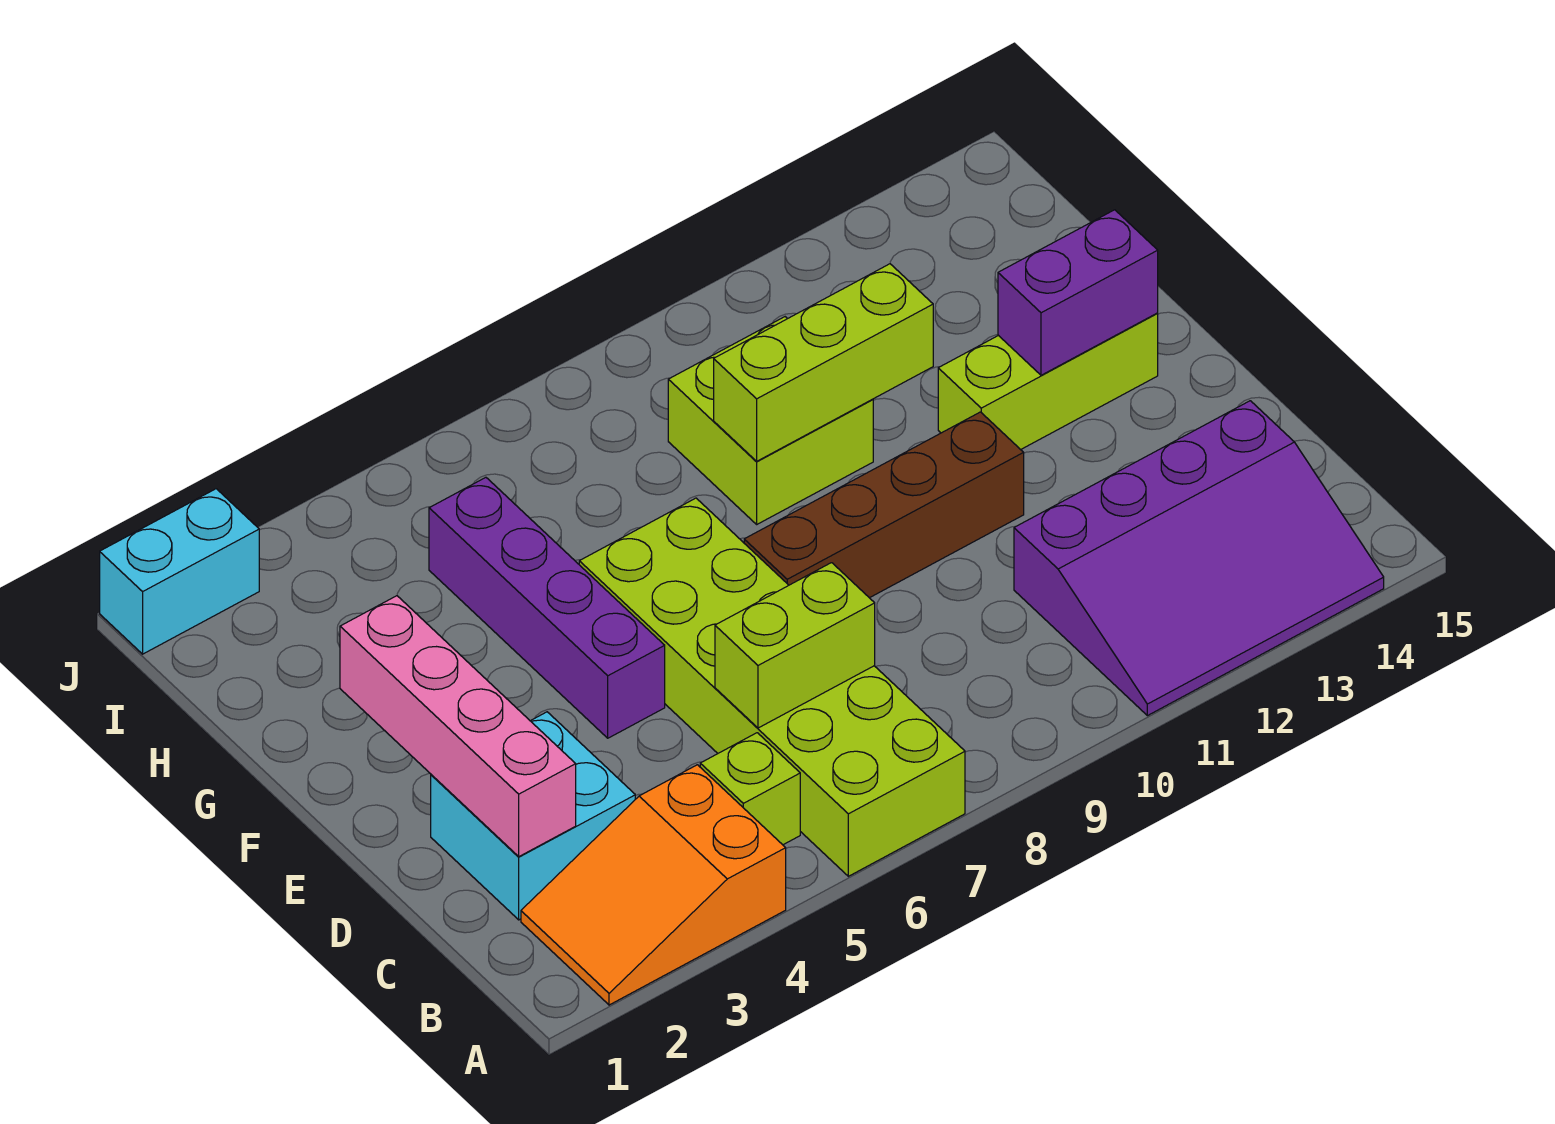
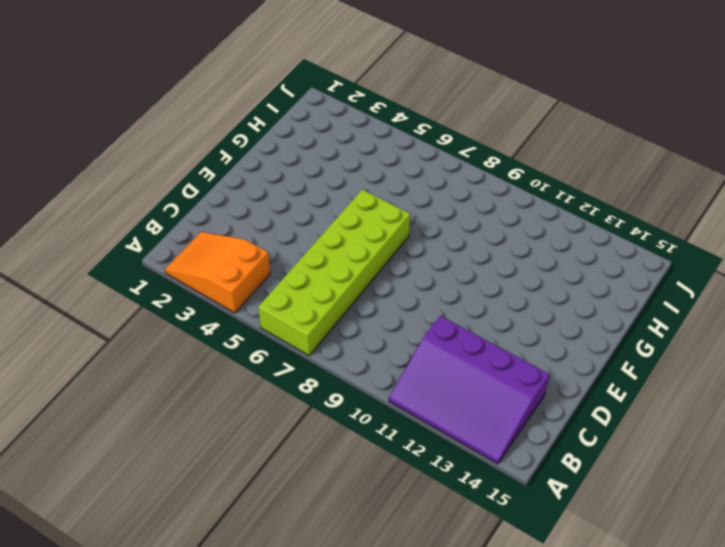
none -> lime 1x1 brick [700,733,800,845]
none -> cyan 2x2 brick [431,712,635,920]
none -> purple 1x4 brick [429,477,665,738]

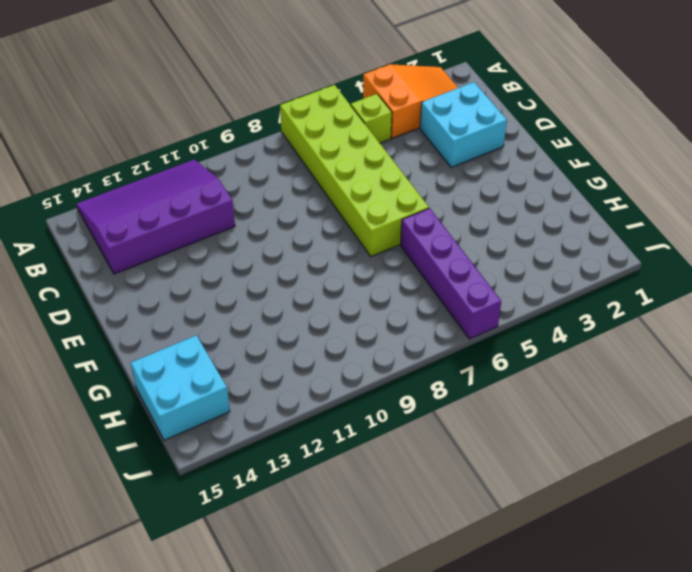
purple 1x4 brick [401,208,501,339] -> purple 1x4 brick moved to [429,477,665,738]
cyan 2x2 brick [131,335,230,440] -> none
none -> brown 1x4 brick [744,412,1024,598]
none -> lime 1x3 brick [938,313,1158,450]
none -> lime 2x2 brick [668,317,873,524]

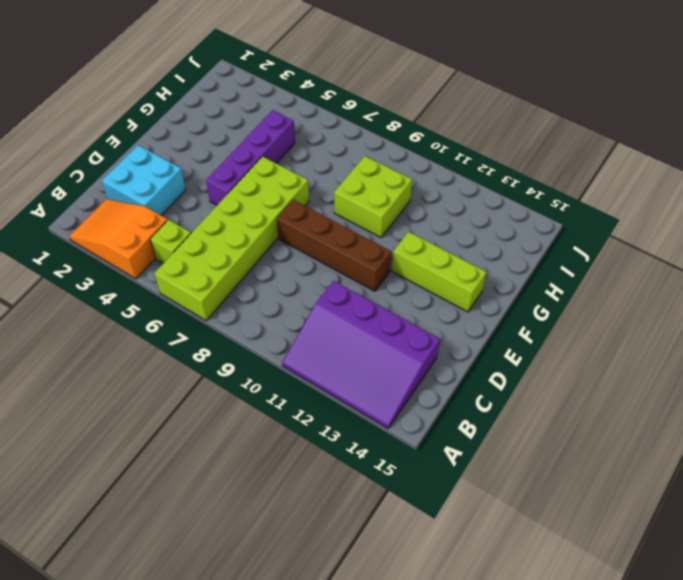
none -> cyan 1x2 brick [100,489,259,654]
none -> pink 1x4 brick [340,596,576,856]
none -> lime 1x2 brick [715,563,875,728]

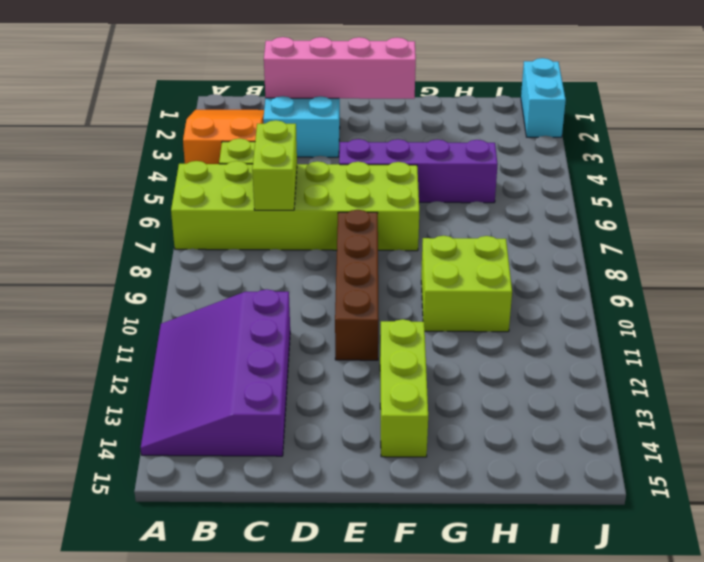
none -> purple 1x2 brick [998,210,1158,375]
none -> lime 1x3 brick [714,264,933,461]

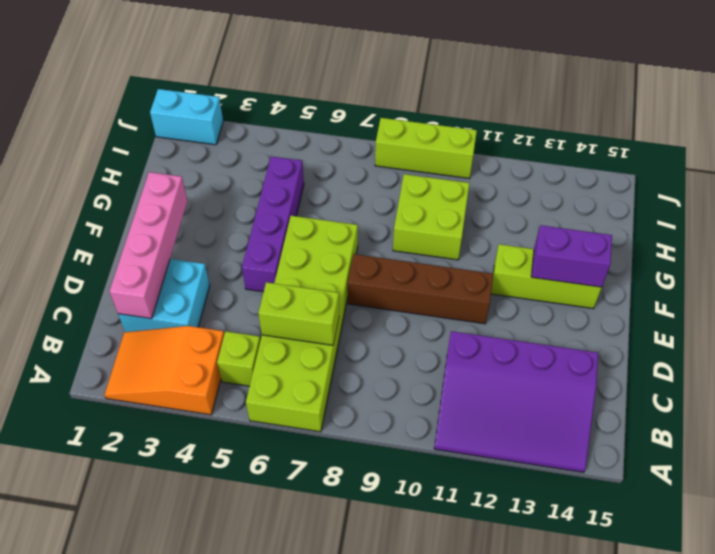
lime 1x3 brick [375,118,477,179] -> lime 1x3 brick moved to [714,264,933,461]

